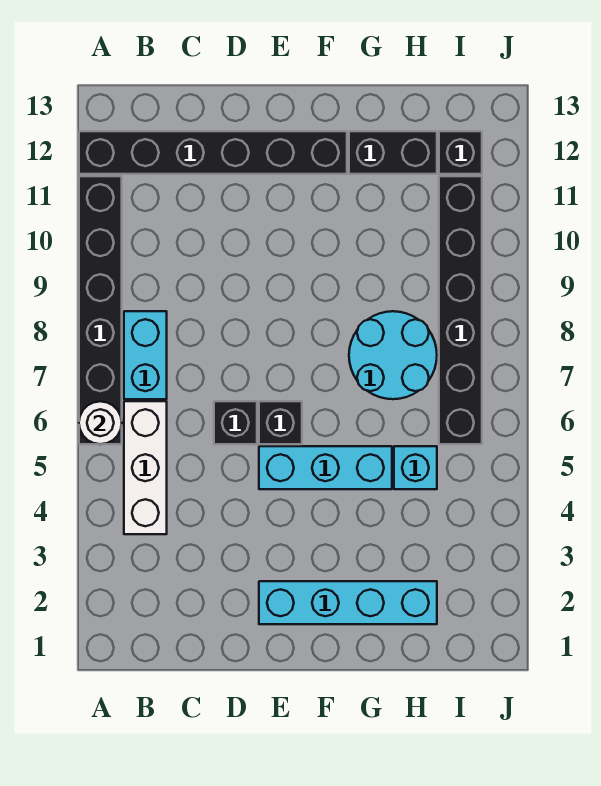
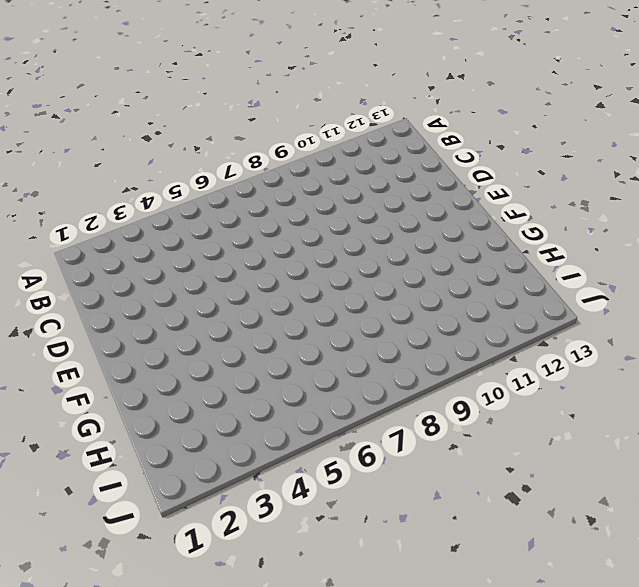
none -> black 1x6 brick [79,176,122,444]
none -> black 1x6 brick [79,131,347,174]
none -> white 1x3 brick [124,401,167,534]

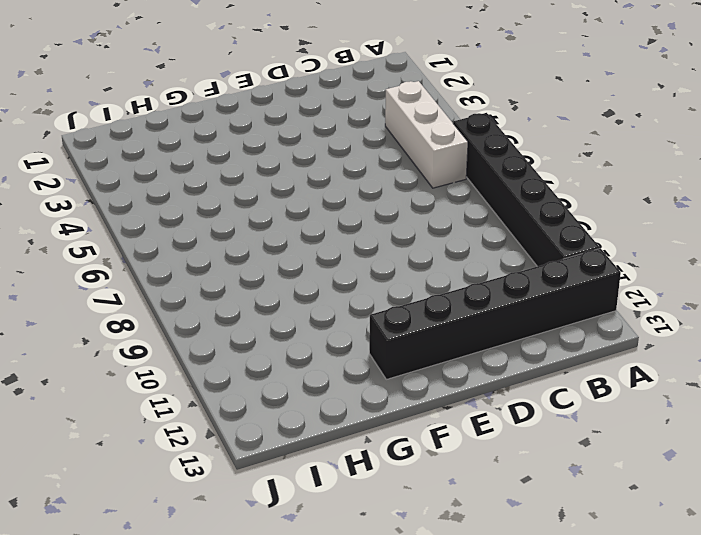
none -> cyan 1x2 brick [124,311,167,399]
none -> black 1x1 brick [214,401,257,444]
none -> cyan 1x4 brick [259,581,437,624]

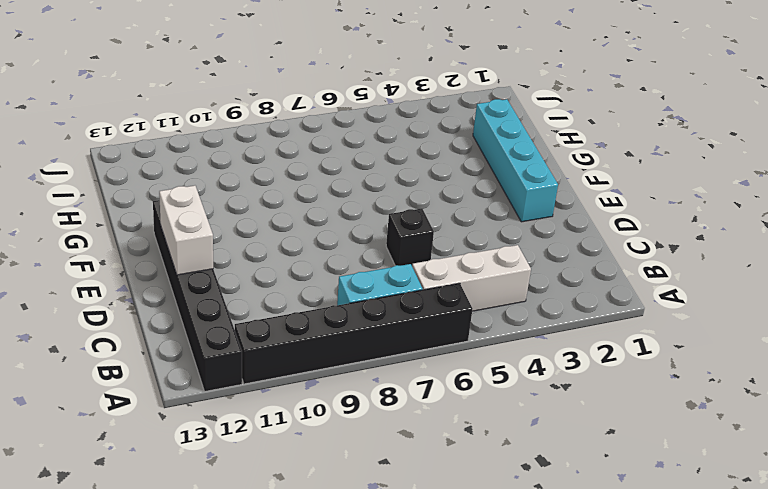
white 1x2 brick [159,186,213,275] -> none
none -> cyan 1x3 brick [259,446,392,489]
none -> black 1x1 brick [259,401,302,444]
none -> cyan 2x2 round brick [349,311,437,399]

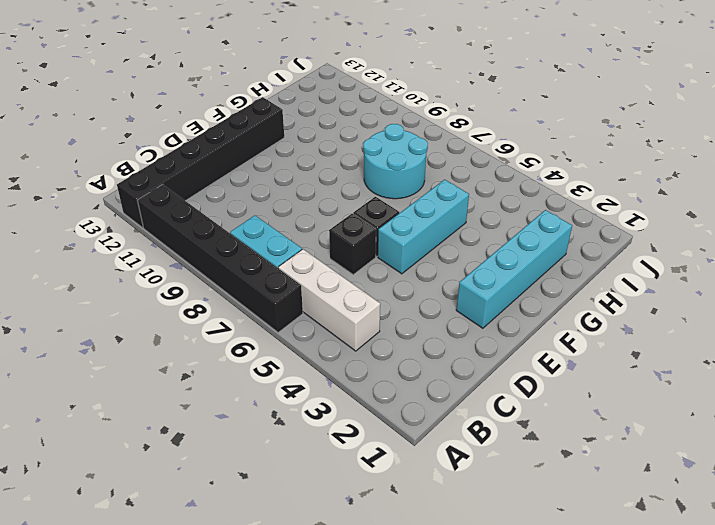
none -> black 1x2 brick [349,131,437,174]
none -> cyan 1x1 brick [394,446,437,489]
none -> black 1x6 brick [439,176,482,444]

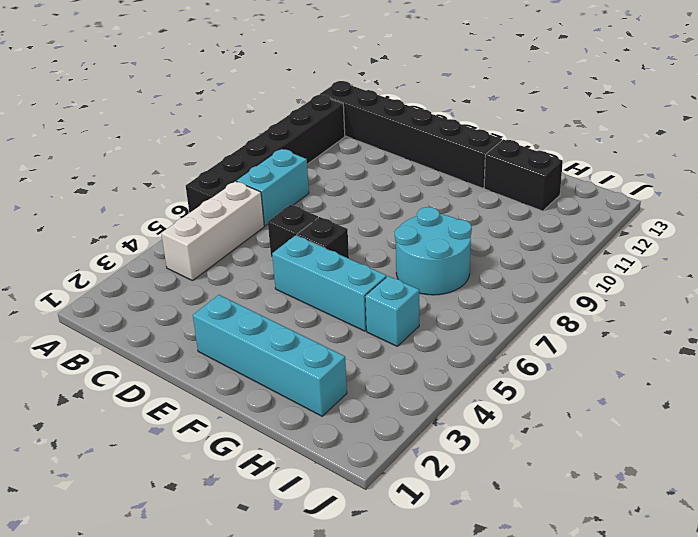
none -> black 1x6 brick [439,176,482,444]
none -> black 1x1 brick [439,131,482,174]
none -> white 1x1 round brick [79,401,122,444]

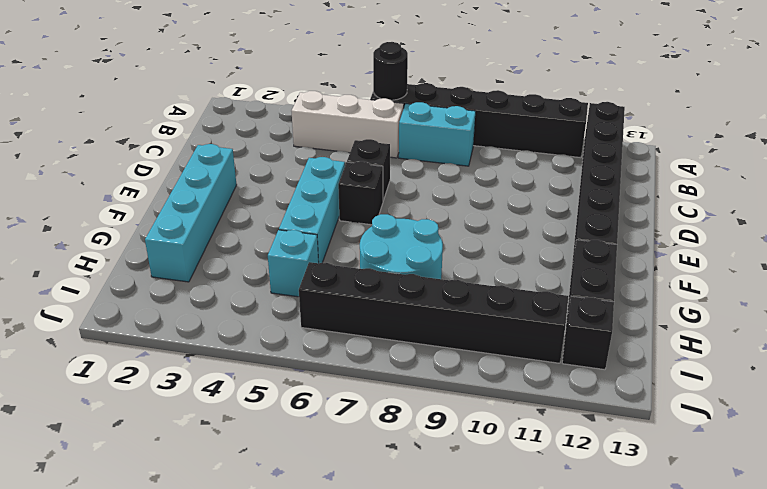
black 1x1 round brick [373,42,408,100] -> white 1x1 round brick [79,401,122,444]

